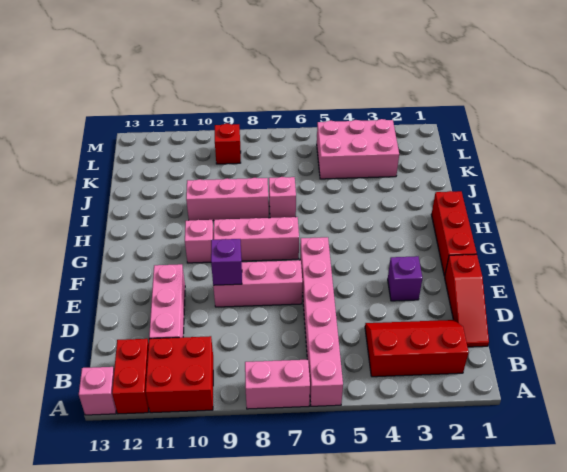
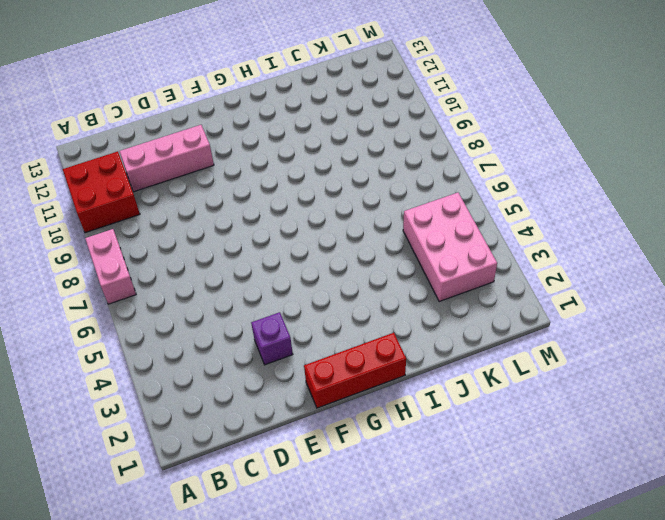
none -> pink 1x6 brick [300,237,343,406]
none -> red 1x2 brick [112,339,149,414]
none -> pink 1x1 brick [79,367,116,415]

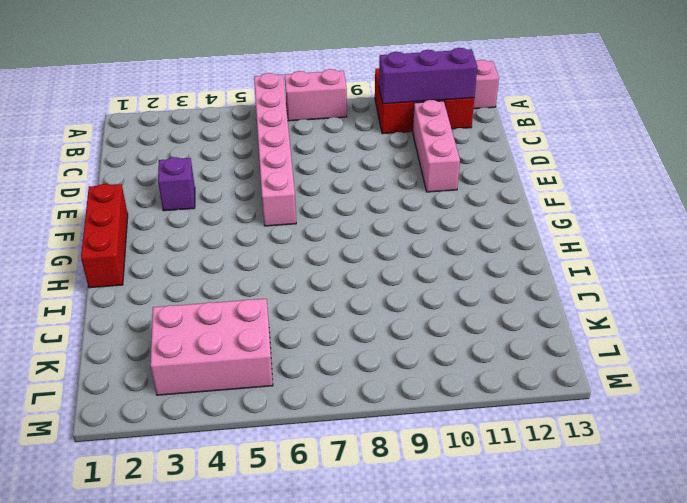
purple 1x3 brick [379,48,477,104] -> none
none -> red 2x3 slope [365,320,469,377]
none -> red 1x3 slope [445,254,489,347]
none -> pink 1x3 brick [213,260,302,307]

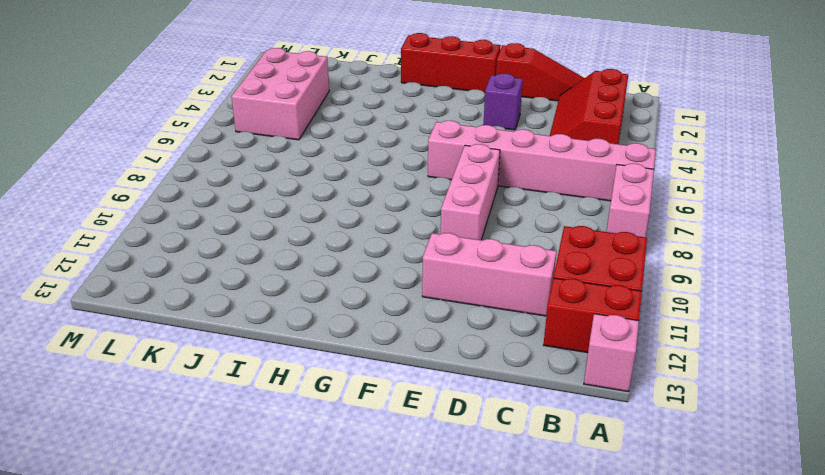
none -> pink 1x3 brick [214,217,299,261]
none -> pink 1x1 brick [185,220,214,263]
none -> pink 1x1 brick [269,177,296,218]

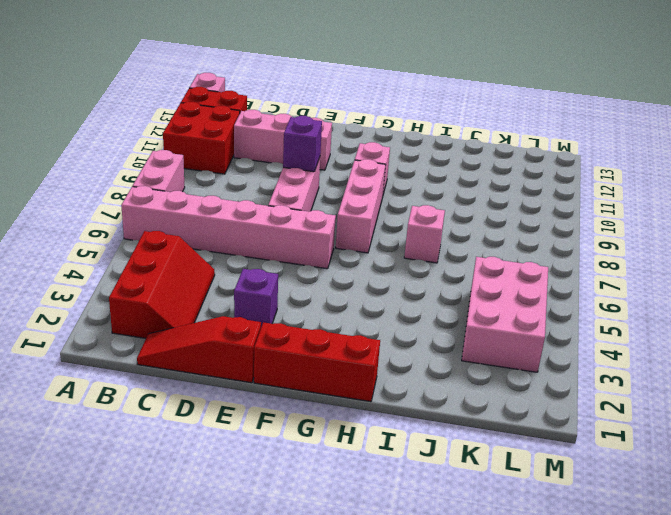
none -> pink 1x3 brick [186,178,269,221]
none -> red 1x1 brick [215,124,241,164]

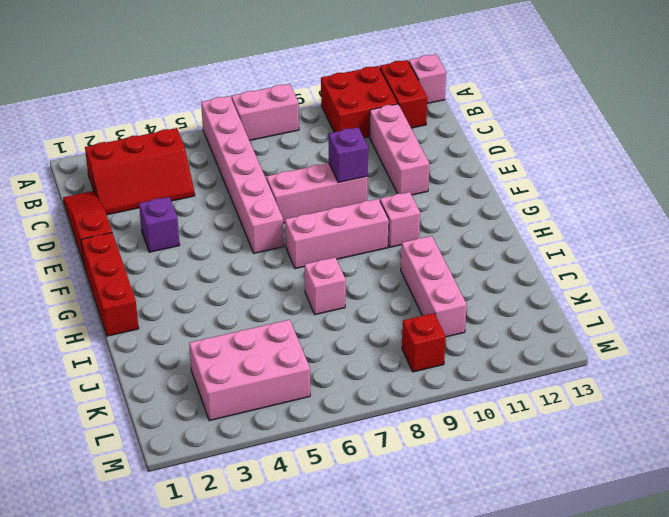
pink 1x3 brick [401,236,467,337] -> pink 1x3 brick turned to [186,178,269,221]

